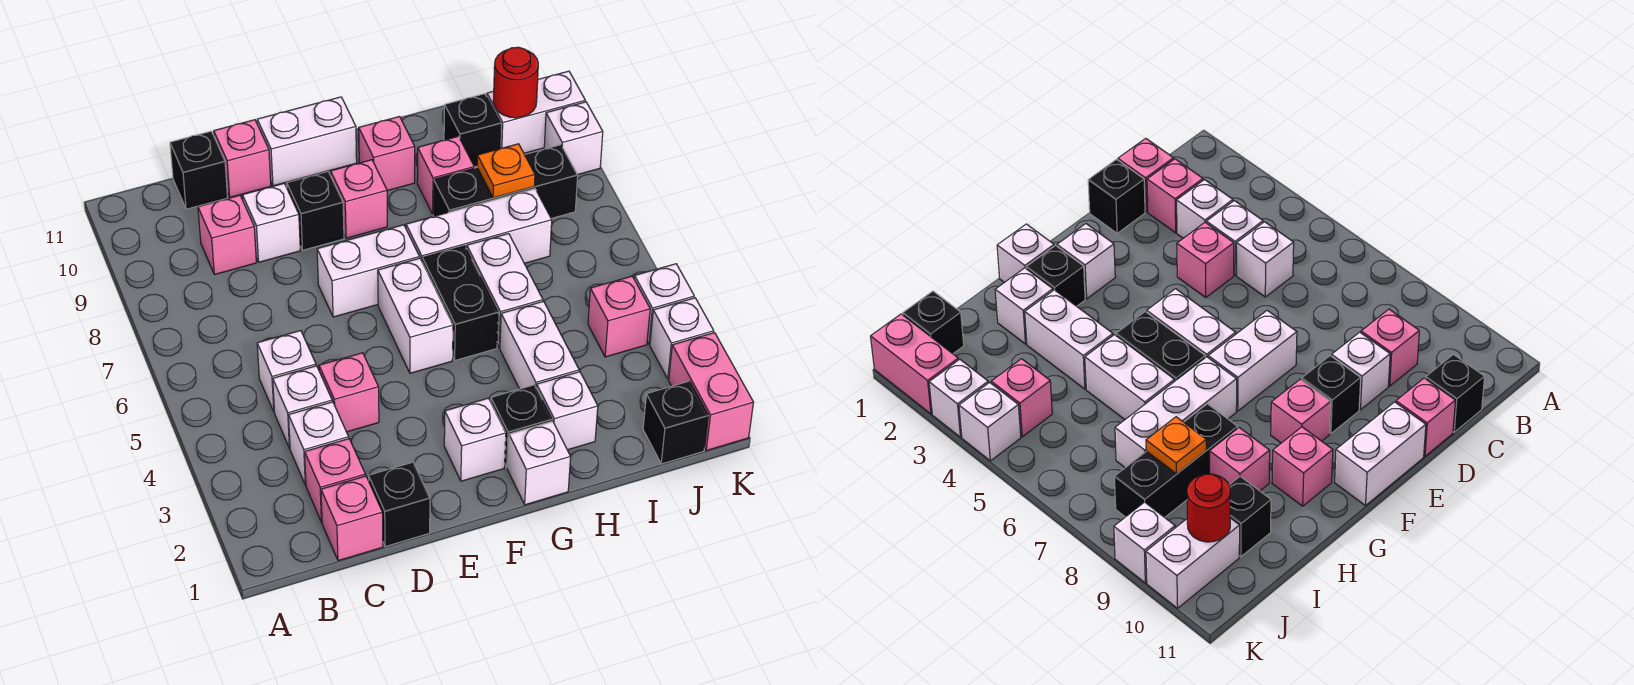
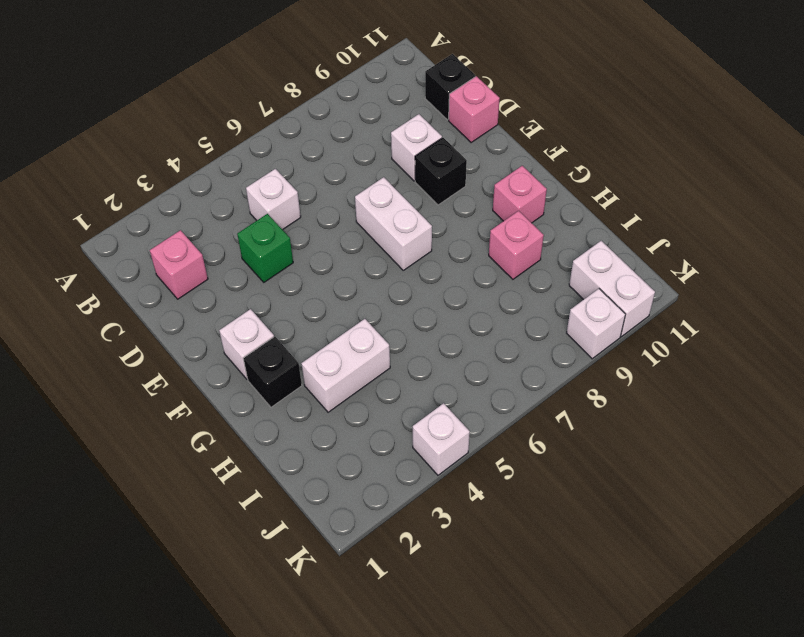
green 1x1 brick [237,214,293,282] -> pink 1x1 brick [319,353,379,432]
none -> pink 1x1 brick [321,476,383,561]
none -> white 1x1 brick [289,402,349,485]
none -> white 1x1 brick [273,366,332,448]
none -> pink 1x1 brick [198,195,256,275]

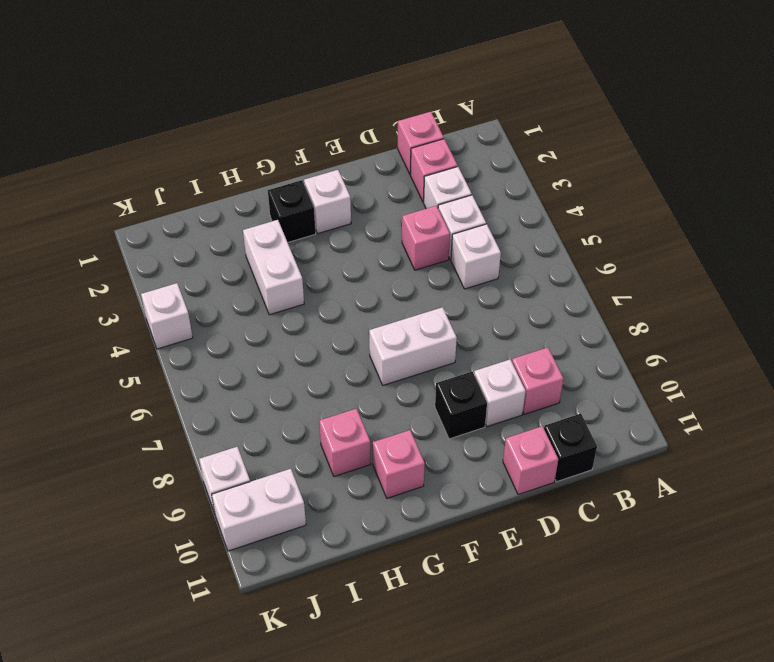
none -> black 1x1 brick [368,462,430,547]
none -> white 1x2 brick [257,97,357,186]
none -> white 1x2 brick [378,258,453,373]
none -> pink 1x1 brick [331,160,387,238]

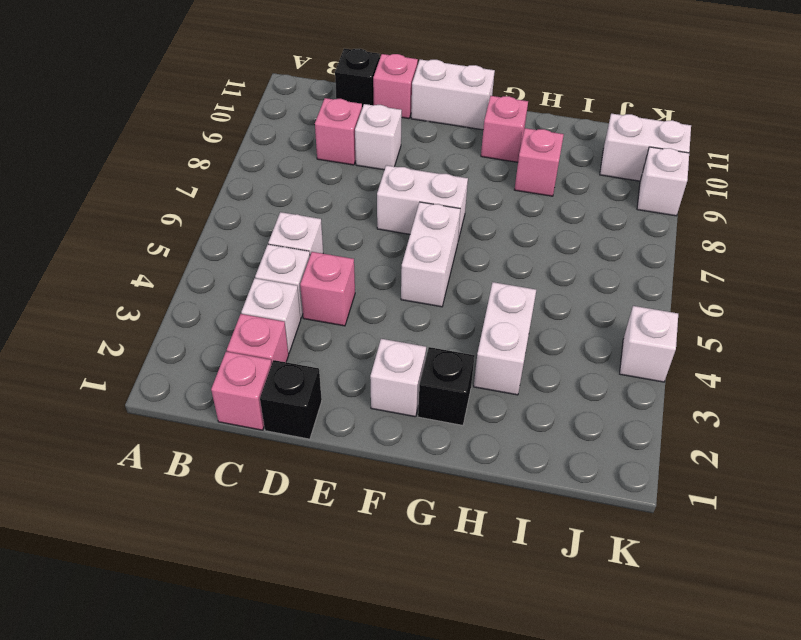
none -> black 1x1 brick [287,172,344,250]
none -> pink 1x1 brick [331,160,387,238]
none -> white 1x1 brick [508,421,571,505]
none -> black 1x2 brick [422,246,498,360]

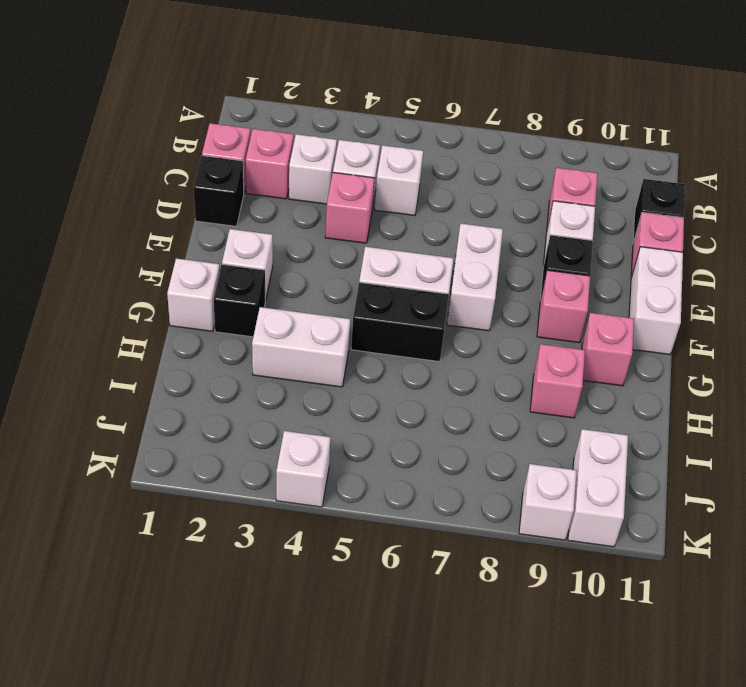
none -> white 1x3 brick [406,189,552,263]
none -> white 1x1 brick [537,372,598,450]
none -> white 1x2 brick [467,234,543,348]
none -> black 1x3 brick [433,145,578,218]

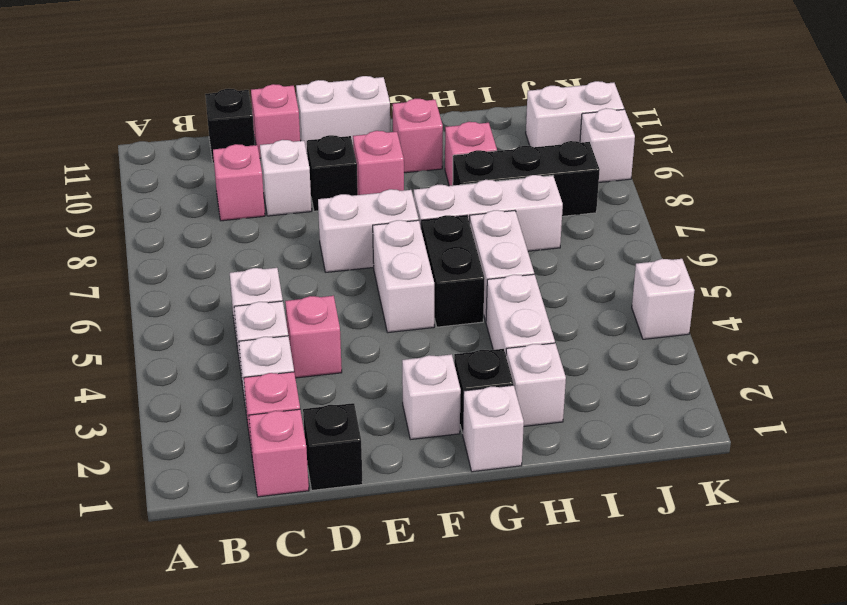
none -> black 1x1 brick [444,94,501,167]
none -> black 1x1 brick [643,381,708,464]
none -> pink 1x1 brick [588,276,650,357]
none -> pink 1x2 brick [669,333,753,450]

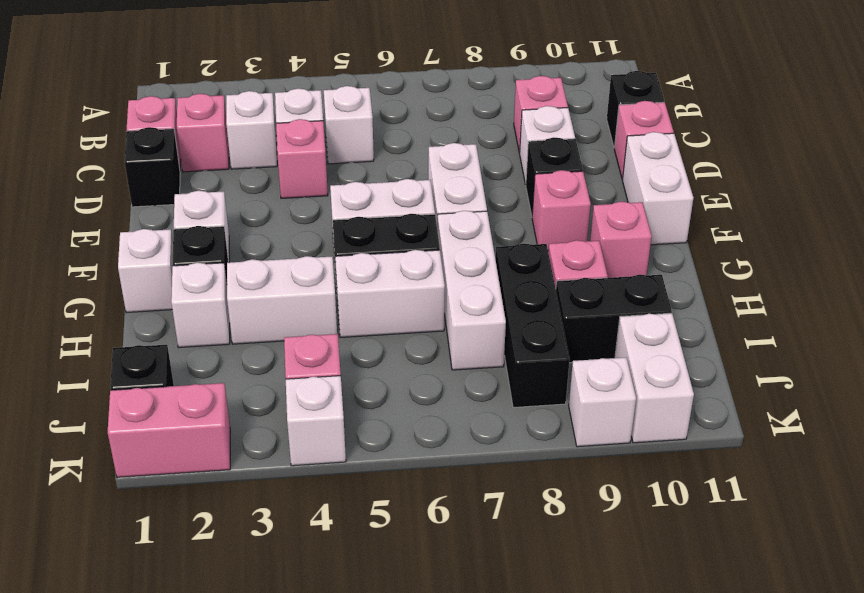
black 1x2 brick [556,275,672,363] -> black 1x1 brick [444,94,501,167]
none -> white 1x1 brick [650,298,714,379]
none -> orange 1x1 plate [477,144,535,198]
none -> red 1x1 round brick [493,47,538,118]

